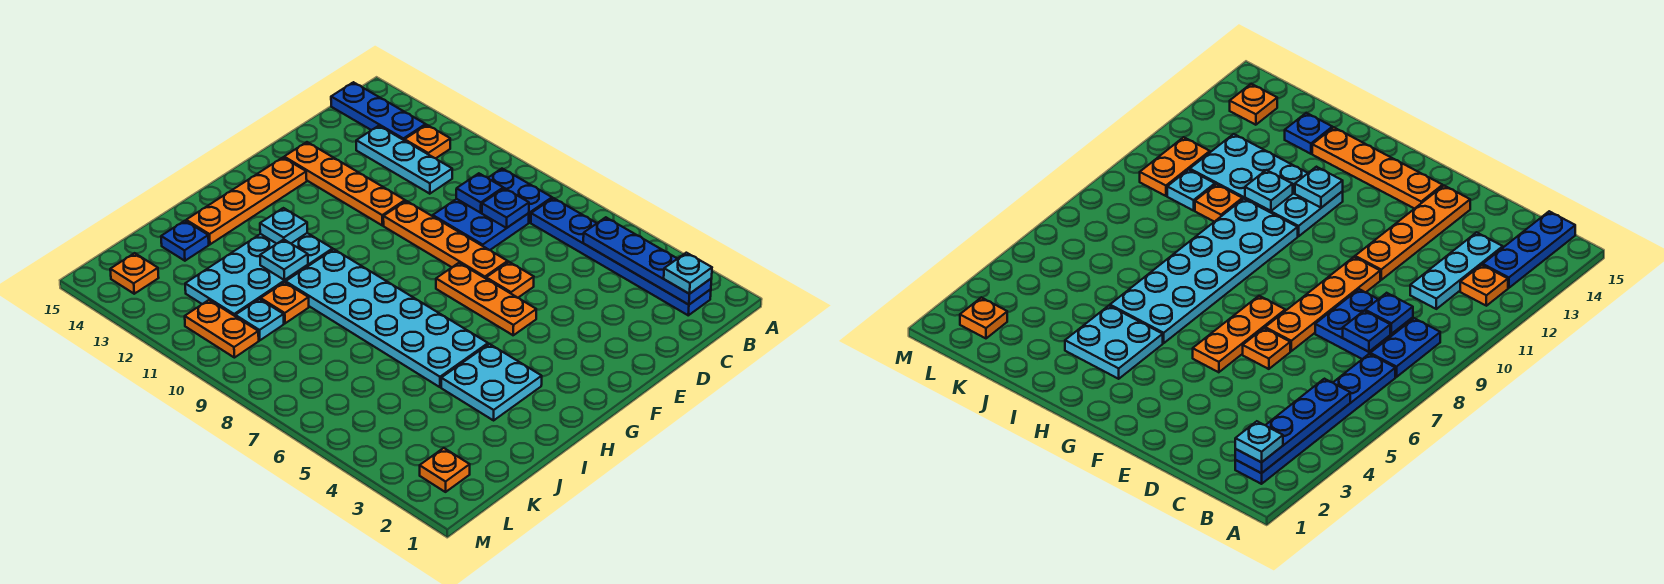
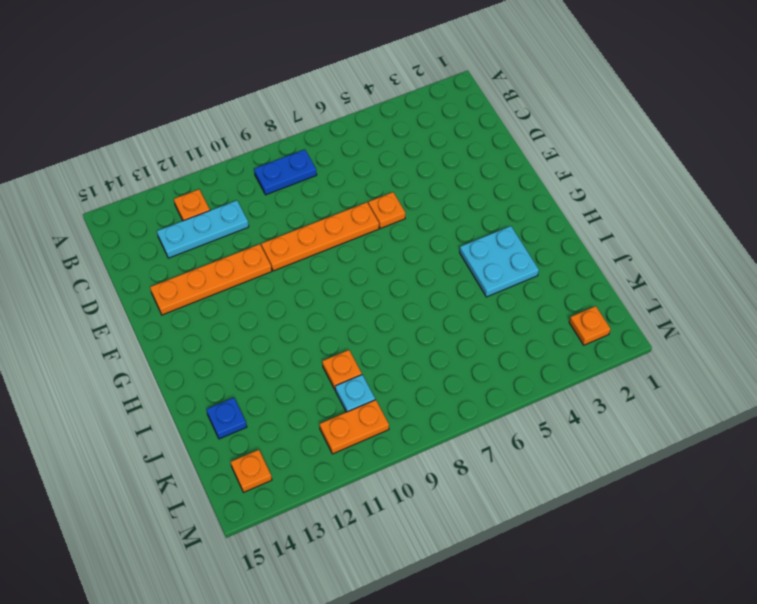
none -> blue 1x6 plate [531,198,711,315]
none -> blue 1x3 plate [331,82,426,140]
none -> blue 2x2 plate [433,199,529,250]

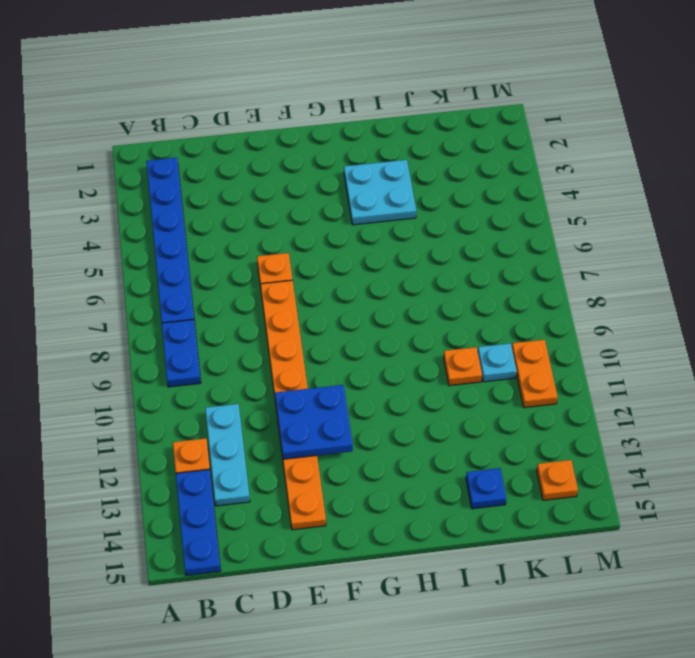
blue 2x2 plate [275,385,353,459] -> blue 2x2 plate moved to [433,199,529,250]
none -> orange 1x3 plate [436,263,536,335]
none -> orange 1x4 plate [186,158,307,244]
none -> cyan 2x6 plate [286,249,488,387]

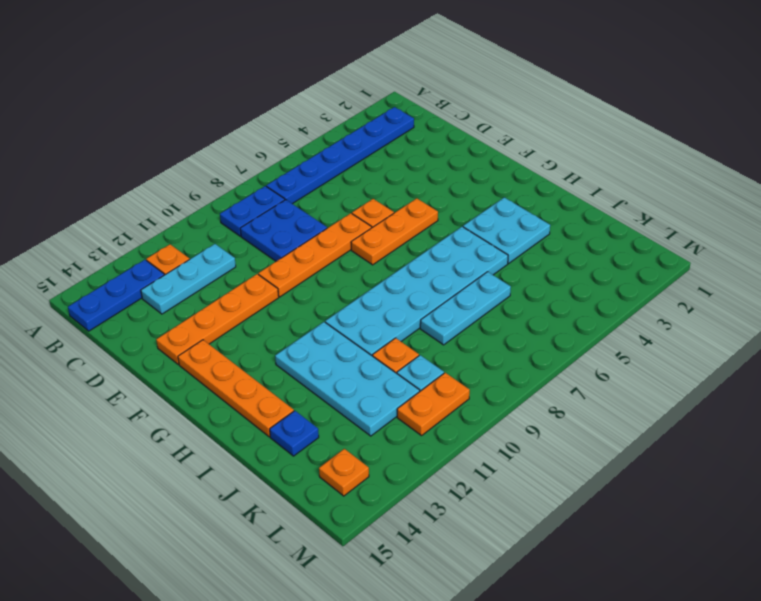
cyan 1x3 plate [420,272,511,345] -> none
none -> orange 1x1 plate [420,448,470,492]
none -> blue 1x4 plate [583,217,711,305]
none -> blue 1x1 plate [482,188,529,228]

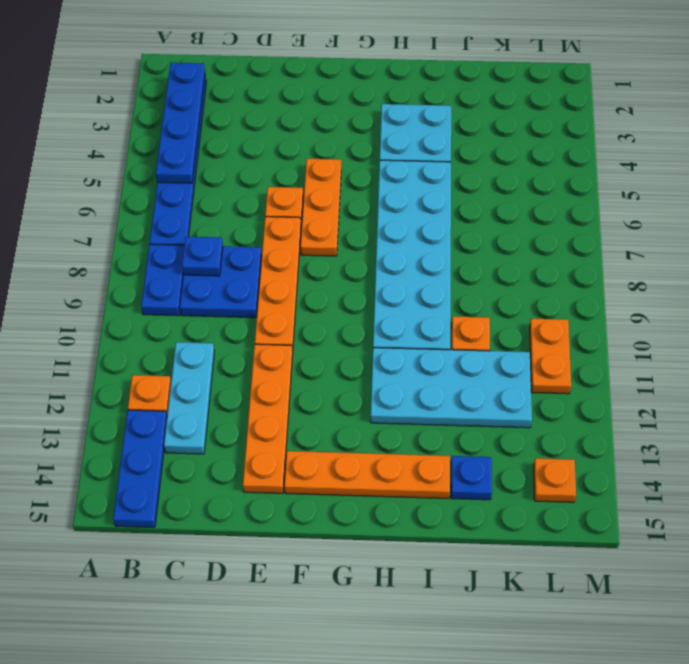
none -> cyan 1x1 plate [235,299,284,340]
none -> orange 1x1 plate [420,448,470,492]
none -> blue 1x1 plate [456,173,503,213]

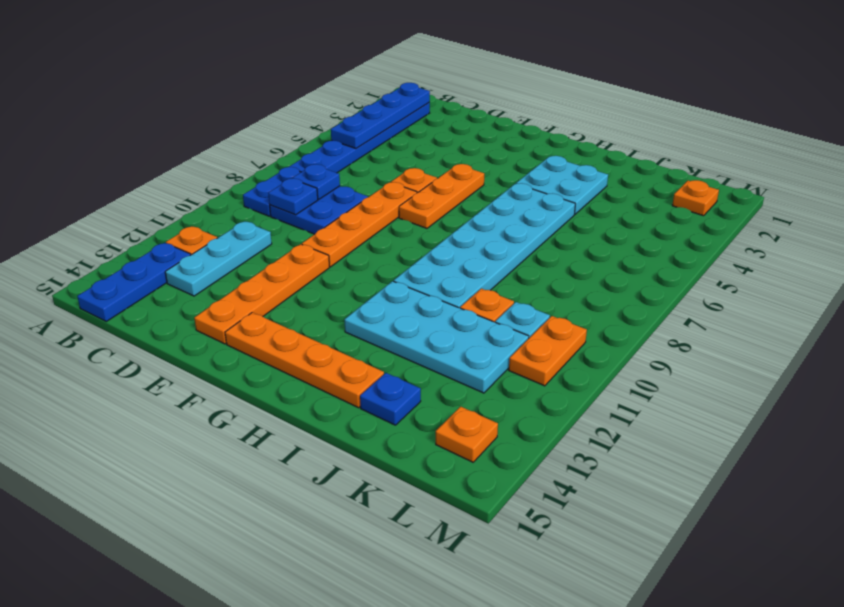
none -> cyan 1x1 plate [260,208,307,244]
none -> cyan 1x1 plate [260,239,308,280]
none -> cyan 1x1 plate [664,253,712,294]

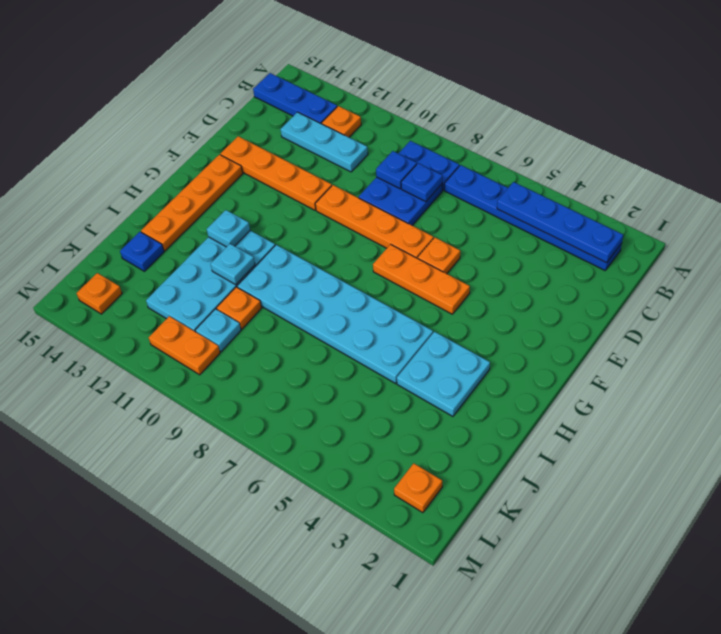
none -> cyan 1x1 plate [664,253,712,294]

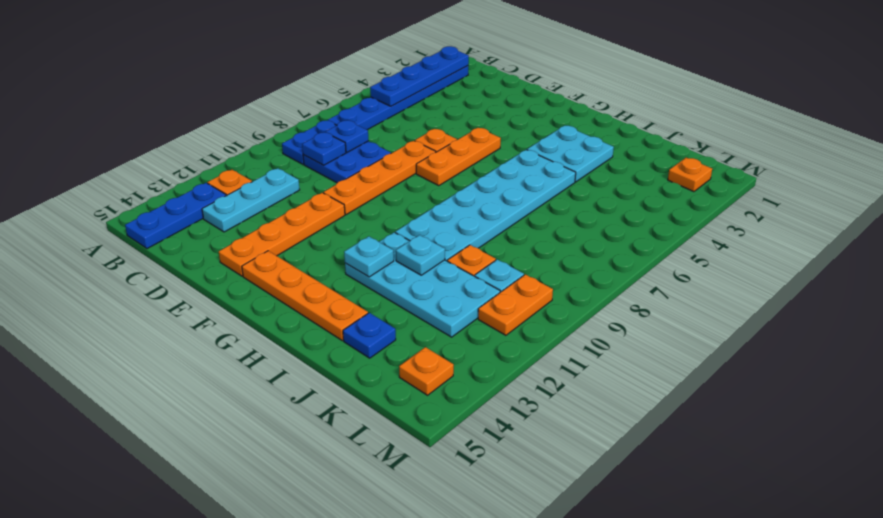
none -> cyan 1x1 plate [664,253,712,294]

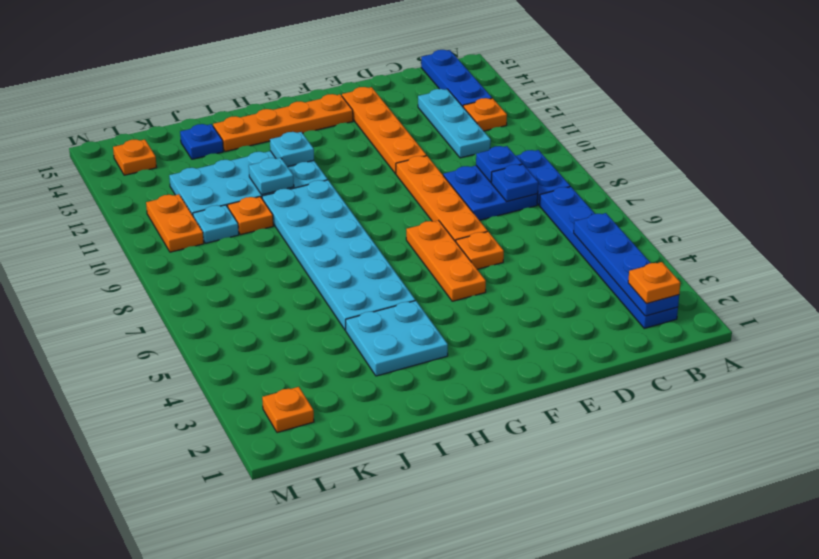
orange 1x1 plate [628,262,680,304] -> cyan 1x1 plate [664,253,712,294]

